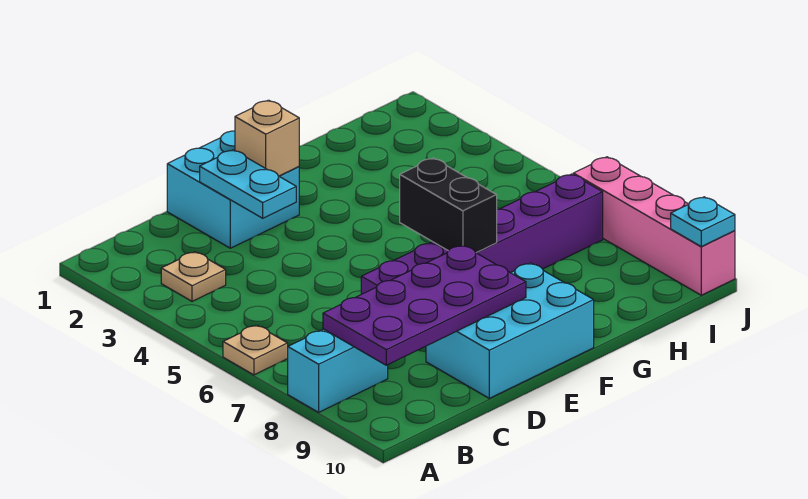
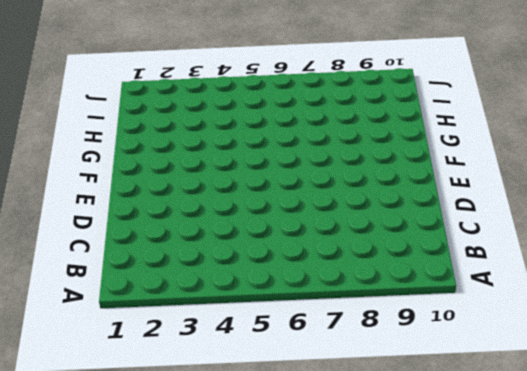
none -> tan 1x1 plate [223,325,288,375]
none -> cyan 1x2 brick [288,329,388,412]
none -> tan 1x1 plate [161,252,226,301]

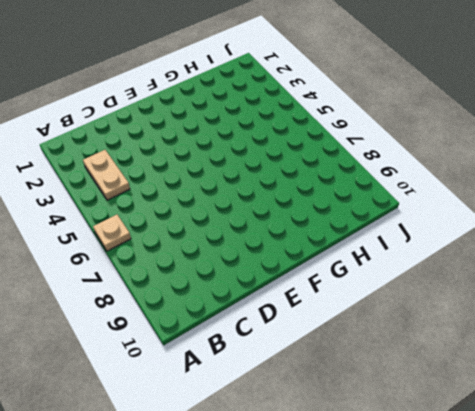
tan 1x2 plate [83,150,130,200] -> tan 1x1 plate [161,252,226,301]
none -> cyan 1x2 brick [288,329,388,412]
none -> cyan 2x2 brick [167,131,299,248]
none -> purple 1x6 brick [361,174,603,294]

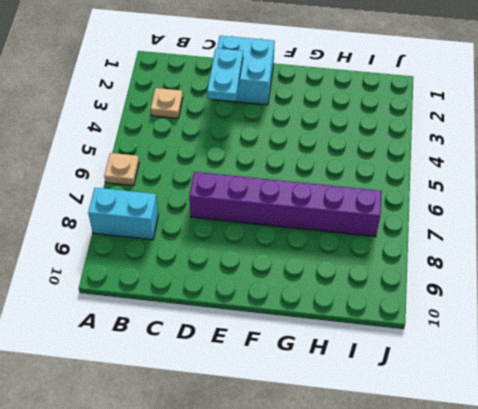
none -> cyan 2x3 brick [426,263,594,398]
none -> pink 1x4 brick [573,157,735,295]
none -> purple 2x4 plate [323,245,526,365]

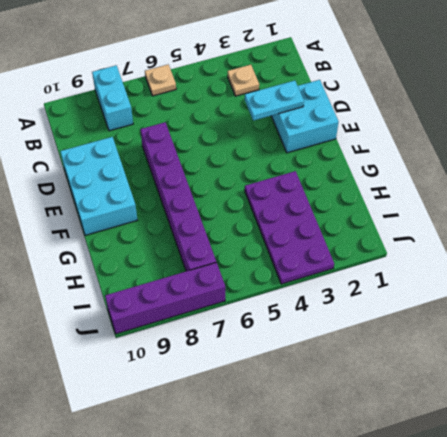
purple 2x4 plate [245,171,334,284] -> purple 2x4 plate moved to [323,245,526,365]
purple 1x4 brick [105,262,225,334] -> pink 1x4 brick [573,157,735,295]
none -> tan 1x1 brick [235,100,299,176]
none -> black 1x2 brick [400,158,497,253]
none -> cyan 1x1 plate [671,197,735,247]

